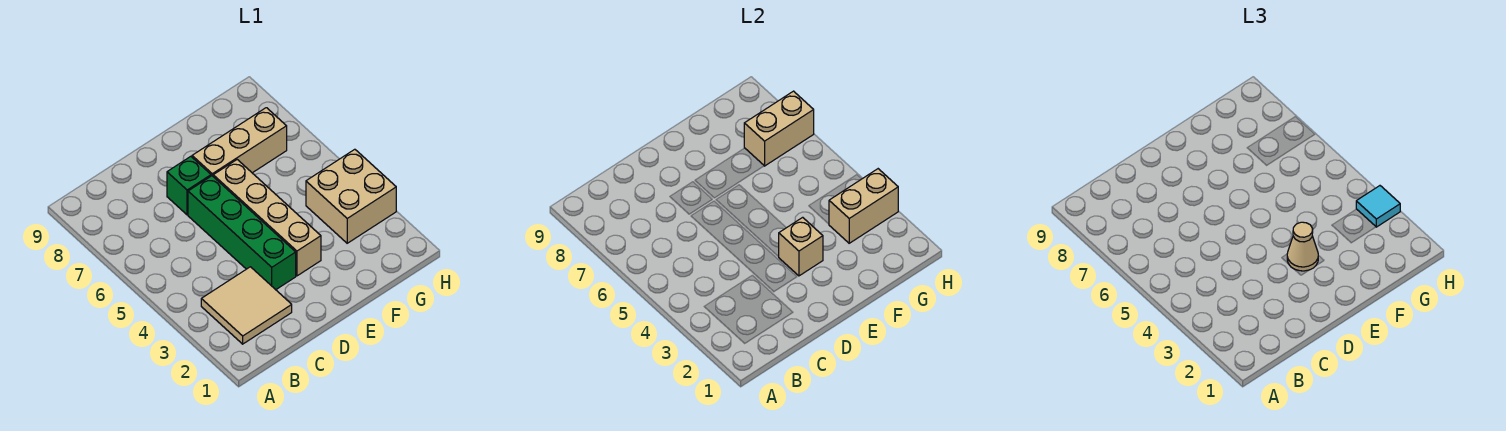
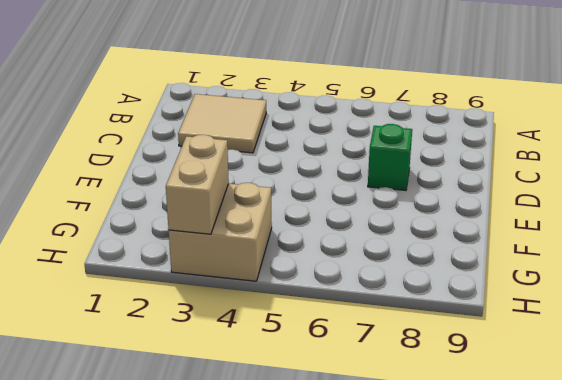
none -> green 1x4 brick [188,176,296,290]
none -> tan 1x4 brick [213,160,321,276]

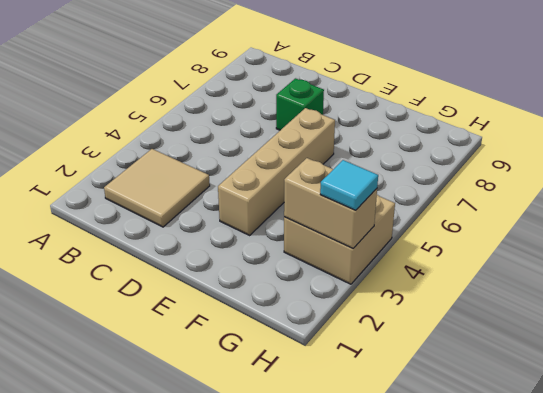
none -> green 1x4 brick [188,176,296,290]
none -> tan 1x3 brick [192,108,287,176]

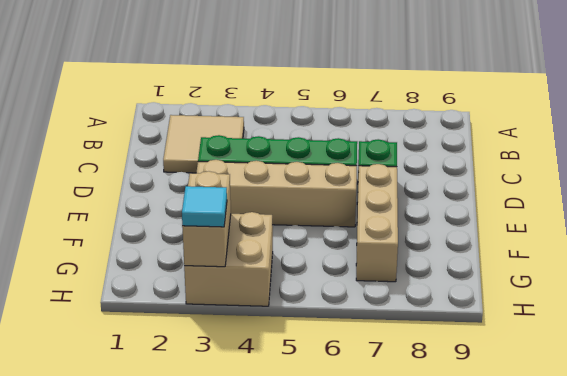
none -> tan 1x1 brick [779,217,823,276]
none -> tan 1x2 brick [744,91,814,166]

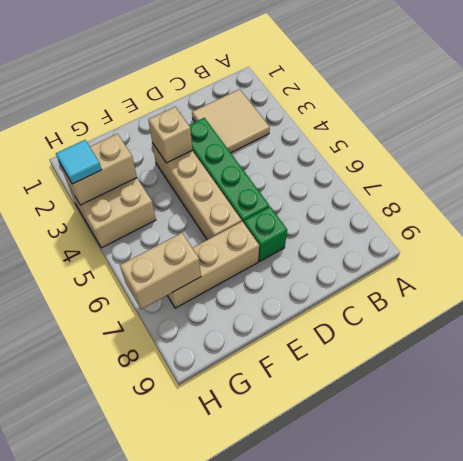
none -> tan 1x1 cone [1287,222,1318,271]

